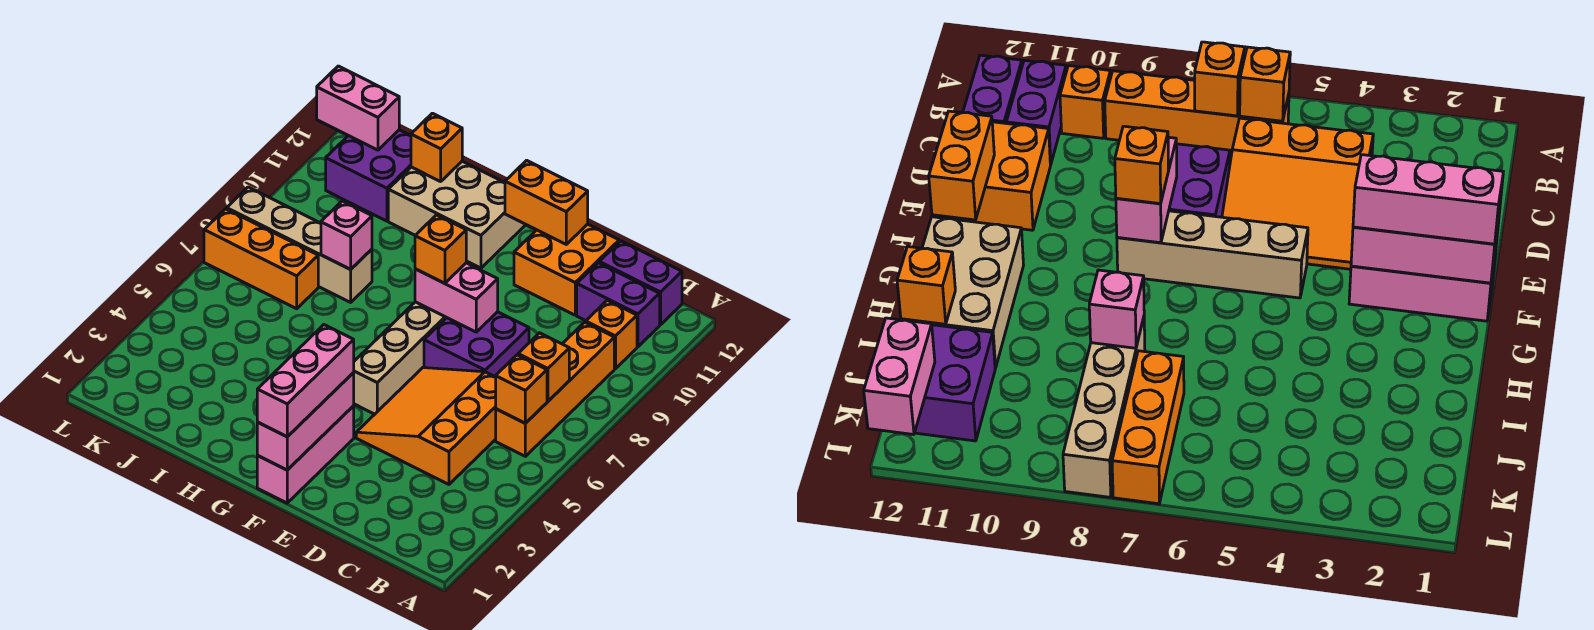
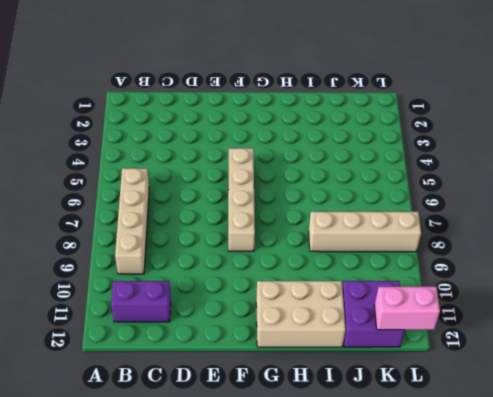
tan 1x4 brick [115,168,149,274] -> orange 1x4 brick [496,322,614,456]
none -> orange 1x1 brick [586,300,637,369]
none -> purple 1x2 brick [599,241,682,325]
none -> orange 3x3 slope [356,368,496,484]

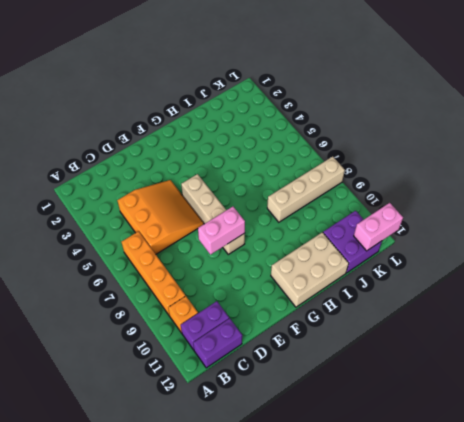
none -> purple 2x2 brick [424,312,529,377]
none -> orange 2x2 brick [514,224,619,315]
none -> pink 1x3 brick [257,406,354,503]

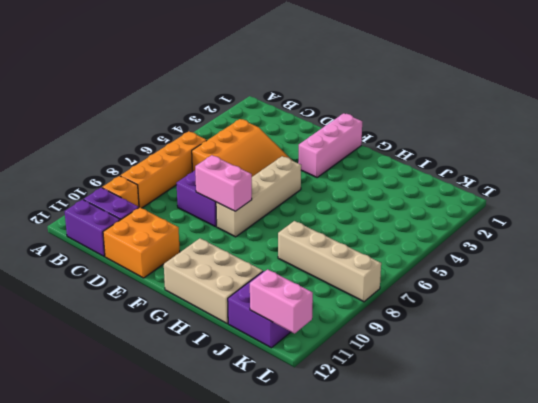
none -> orange 1x3 brick [204,209,318,309]
none -> orange 1x1 brick [496,355,547,423]
none -> orange 1x1 brick [518,333,569,401]

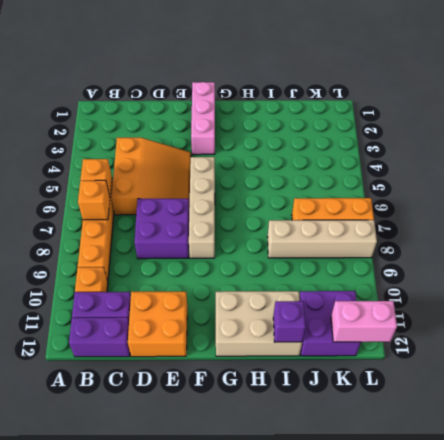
purple 1x1 brick [273,301,306,342] -> orange 1x1 brick [411,113,462,182]
none -> pink 1x2 brick [415,263,498,332]
none -> orange 1x2 brick [505,160,588,244]
none -> pink 1x3 brick [257,373,354,470]

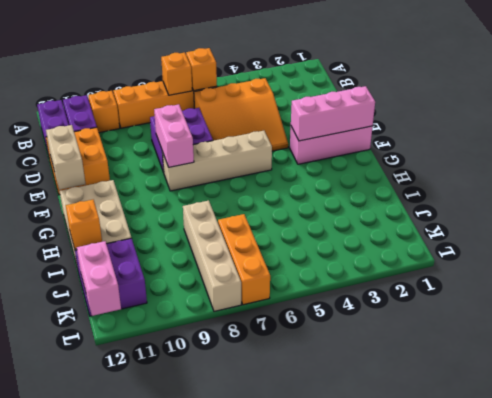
tan 1x2 brick [46,125,86,190] -> orange 1x2 brick [505,160,588,244]
none -> pink 1x1 brick [321,201,372,269]
none -> pink 1x3 brick [257,325,354,437]
none -> orange 1x1 brick [415,215,466,283]

